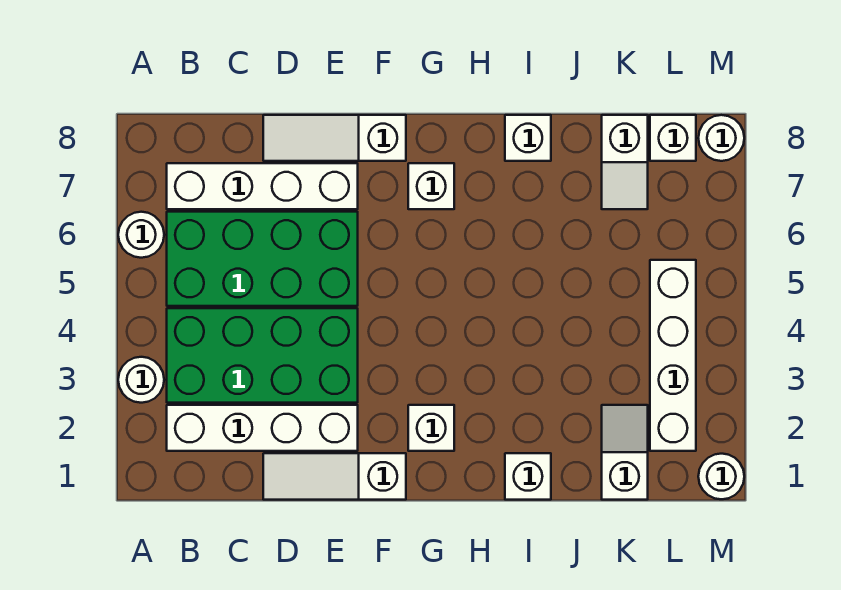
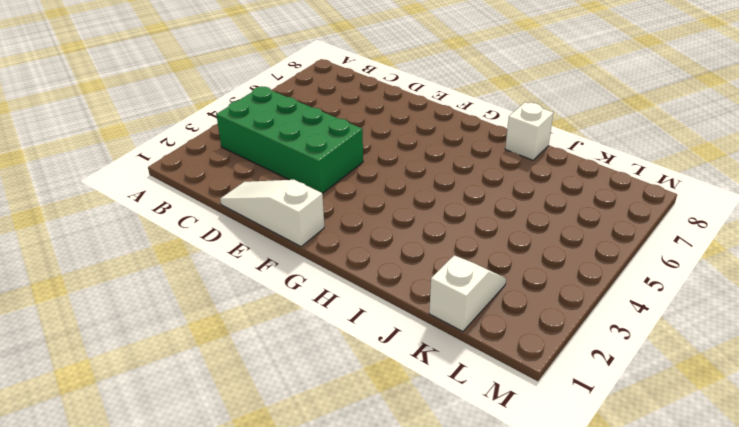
none -> white 1x1 round brick [118,357,164,403]
none -> white 1x1 round brick [118,212,164,258]
none -> white 1x4 brick [167,405,358,451]

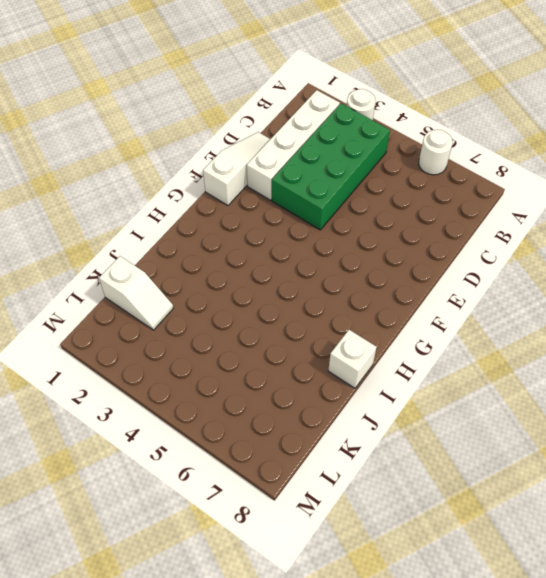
none -> green 2x4 brick [167,212,358,306]
none -> white 1x4 brick [167,163,358,209]
none -> white 1x3 slope [263,115,406,161]

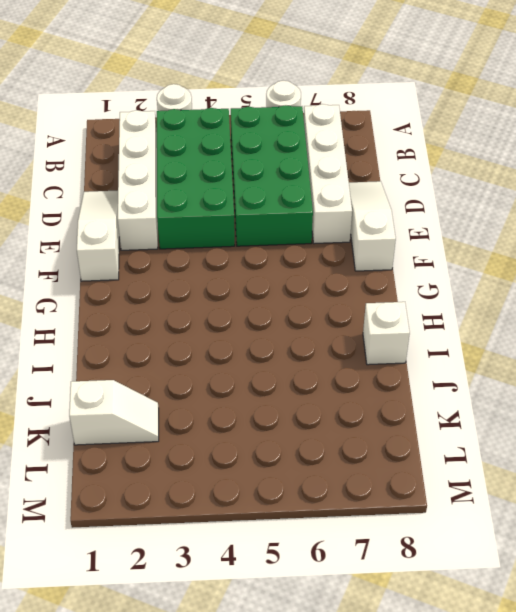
none -> white 1x1 brick [408,405,454,451]
none -> white 1x1 brick [408,163,454,209]
none -> white 1x1 brick [505,453,551,500]

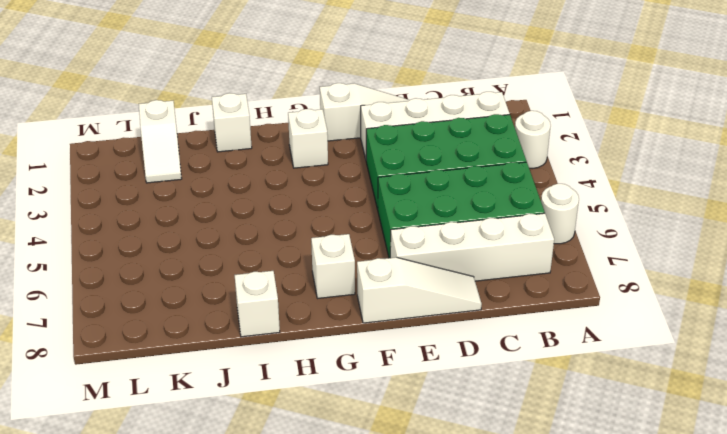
none -> white 1x2 slope [602,115,648,209]
none -> white 1x4 brick [650,260,696,451]
none -> white 1x1 brick [650,115,696,161]

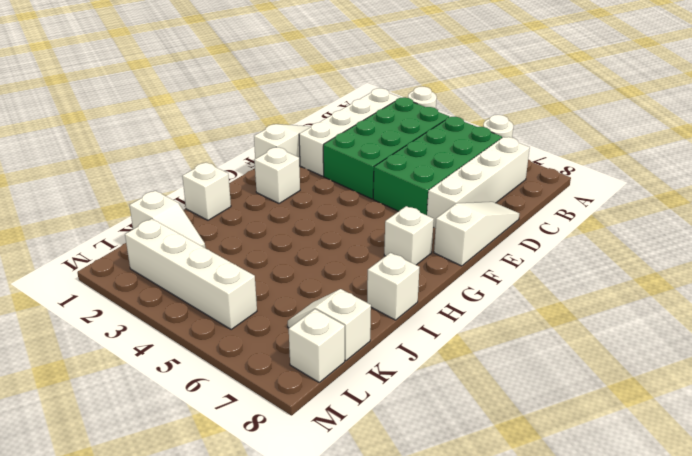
none -> white 1x1 round brick [698,454,744,499]
none -> white 1x1 round brick [698,115,744,161]

